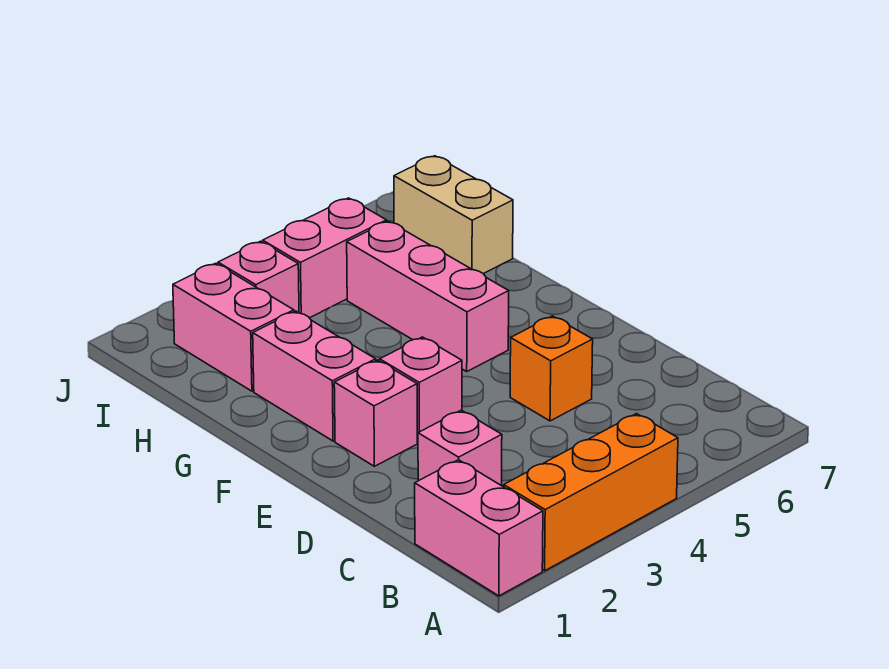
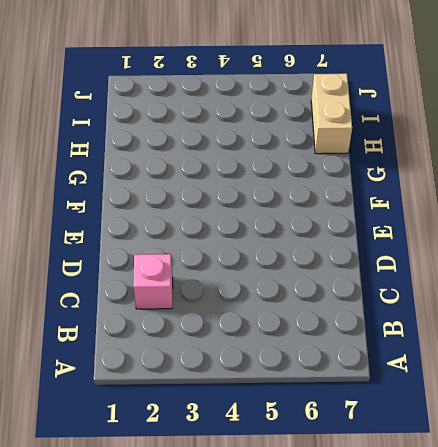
none -> pink 1x2 brick [415,460,543,596]
none -> orange 1x3 brick [504,414,678,571]
none -> orange 1x1 brick [510,316,593,421]

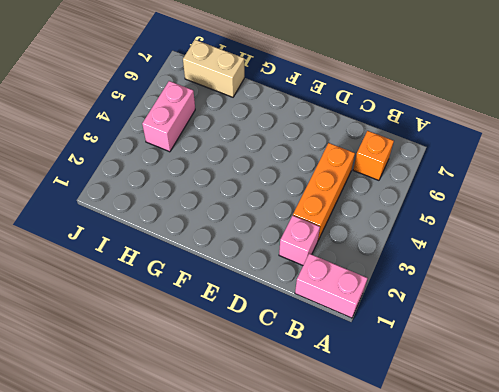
orange 1x1 brick [353,131,394,180] -> orange 1x1 brick moved to [510,316,593,421]
orange 1x3 brick [293,143,355,240] -> orange 1x3 brick moved to [504,414,678,571]
none -> pink 1x1 brick [334,360,417,466]
none -> pink 1x1 brick [380,337,462,442]
none -> pink 1x2 brick [253,311,376,441]

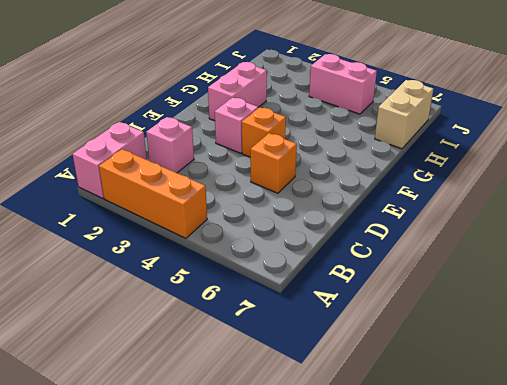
orange 1x1 brick [242,107,286,157] -> none
none -> pink 1x1 brick [334,360,417,466]
none -> pink 1x3 brick [347,221,509,371]
none -> pink 1x2 brick [173,263,294,391]

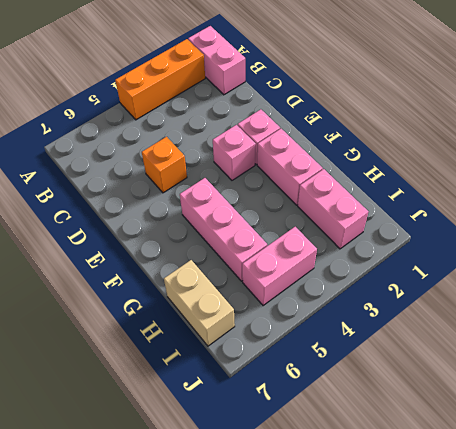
none -> pink 1x1 brick [418,410,502,486]
none -> pink 1x1 brick [218,241,299,313]

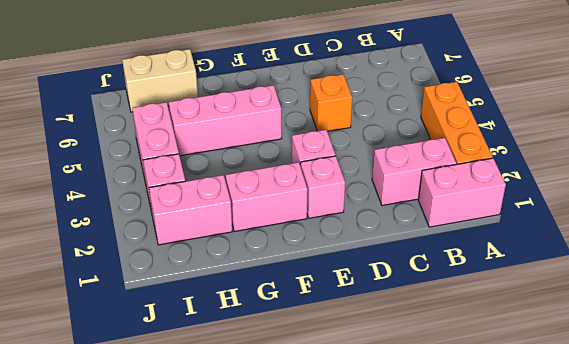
pink 1x2 brick [372,138,456,206] -> pink 1x1 brick [418,410,502,486]

